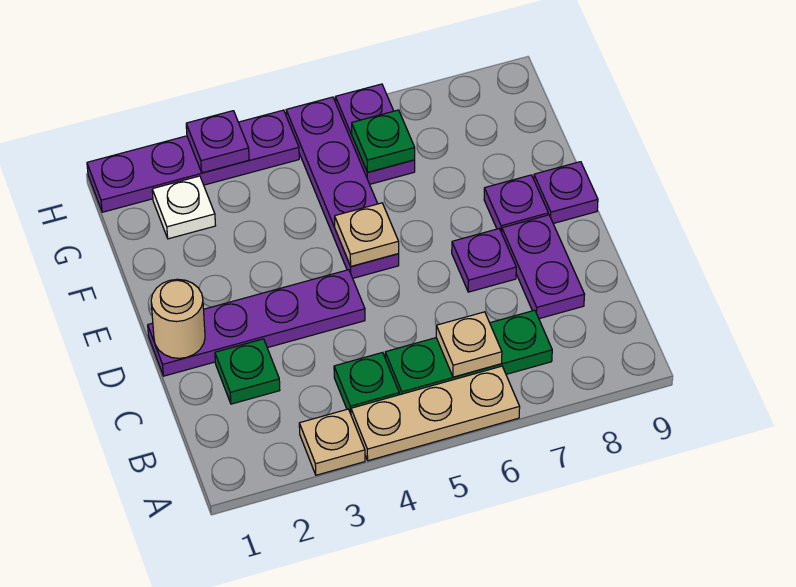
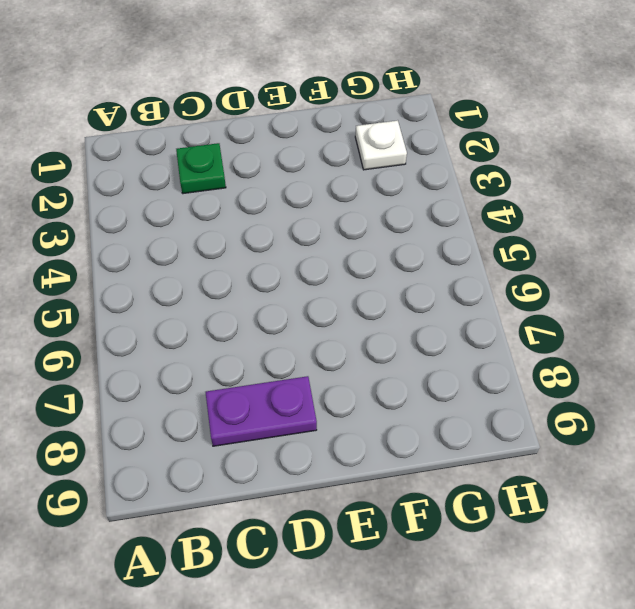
none -> tan 1x1 plate [299,409,365,475]
none -> tan 1x3 plate [351,366,520,461]
none -> green 1x1 plate [334,352,399,414]

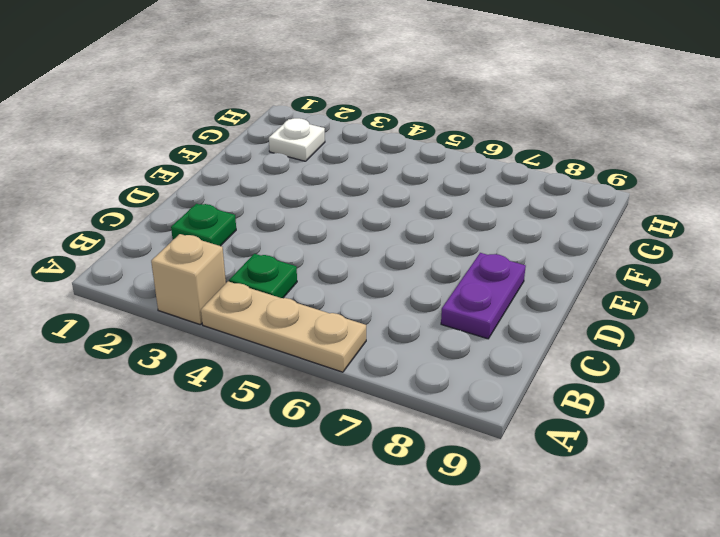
tan 1x1 brick [151,234,226,324] -> tan 1x1 plate [299,409,365,475]
none -> green 1x3 plate [385,310,552,395]
none -> purple 1x4 plate [148,270,365,376]
none -> purple 1x1 plate [452,229,516,292]

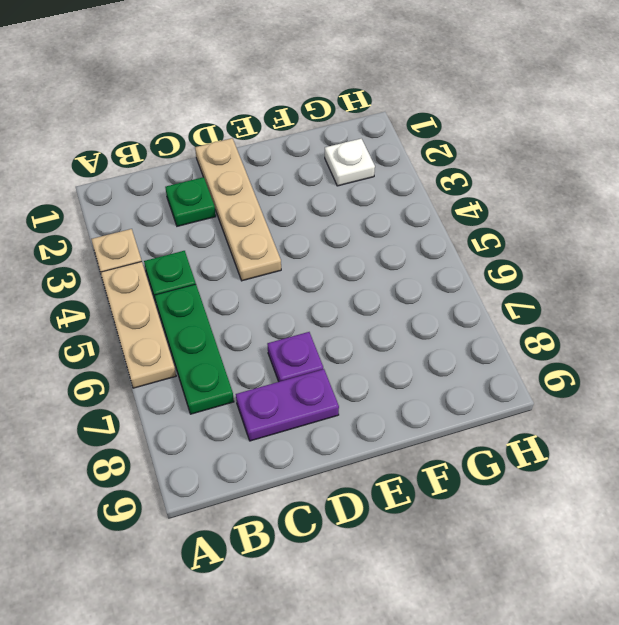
tan 1x4 plate [195,138,281,281] -> purple 1x4 plate [148,270,365,376]
none -> purple 1x4 plate [286,97,399,278]
none -> purple 1x1 plate [484,175,548,233]
none -> purple 1x1 plate [534,162,598,223]

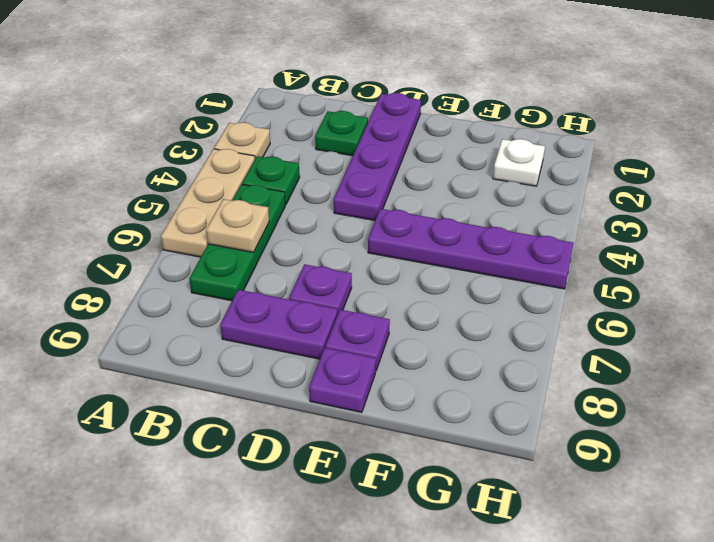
none -> purple 1x2 plate [335,84,415,184]
none -> purple 1x4 plate [87,110,299,212]
none -> tan 1x1 round brick [151,279,205,358]

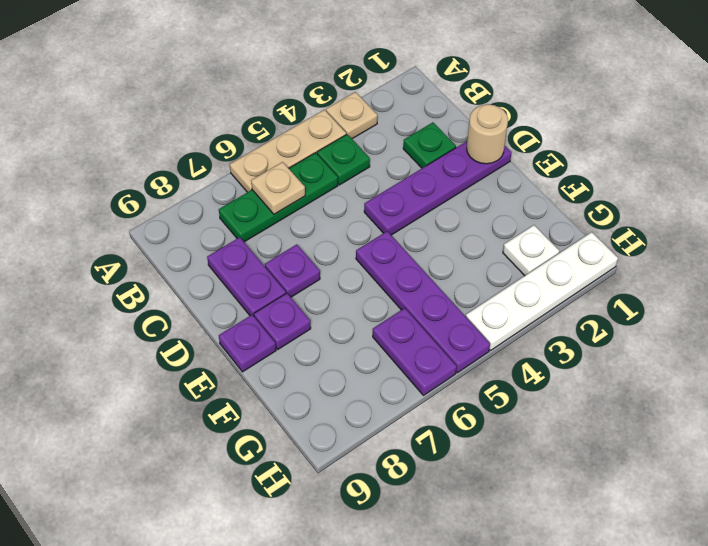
white 1x4 plate [466,232,618,350] -> purple 1x4 plate [87,110,299,212]
none -> tan 1x1 plate [335,203,399,266]
none -> green 1x1 plate [352,110,415,172]
none -> purple 1x1 plate [186,111,249,173]

